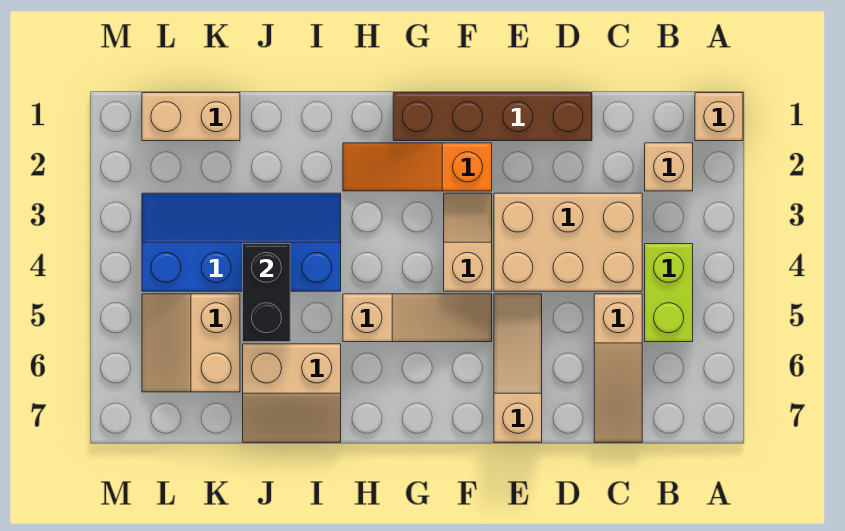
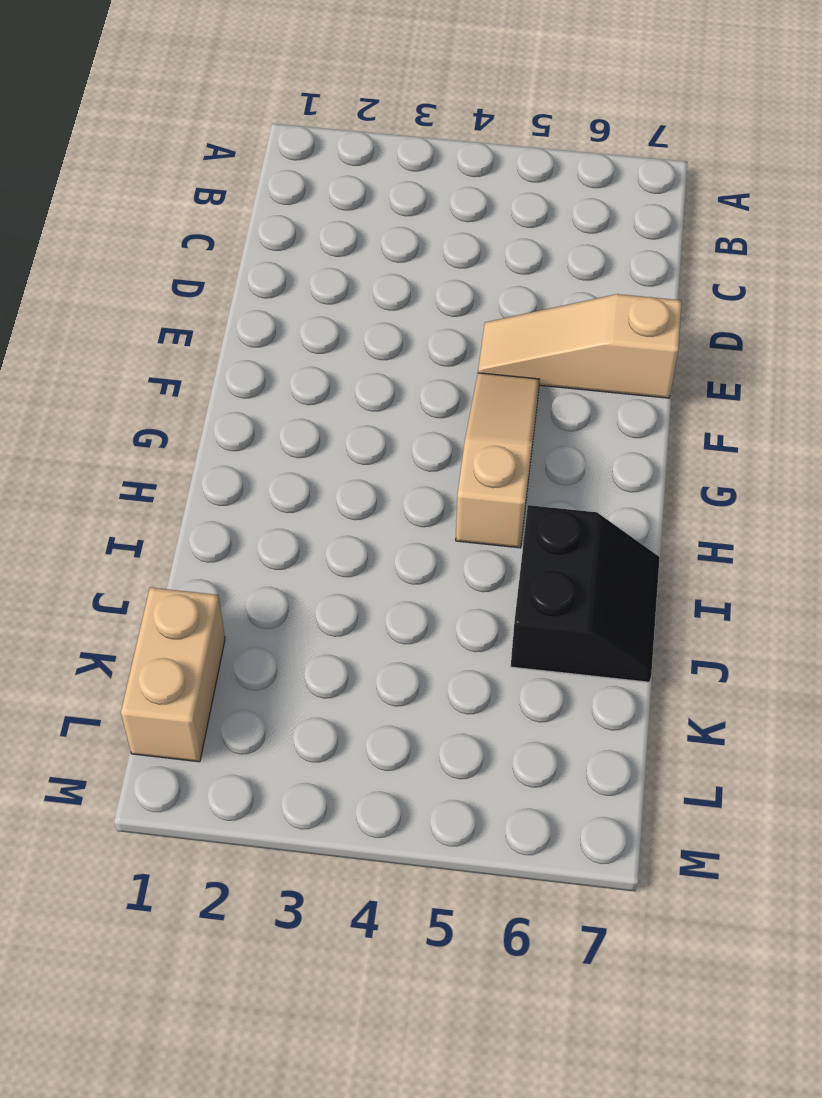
black 2x2 slope [511,505,660,682] -> tan 2x2 slope [243,344,341,442]
none -> tan 1x1 brick [695,93,743,141]
none -> tan 1x1 brick [645,143,693,191]
none -> lime 1x2 brick [645,244,693,342]

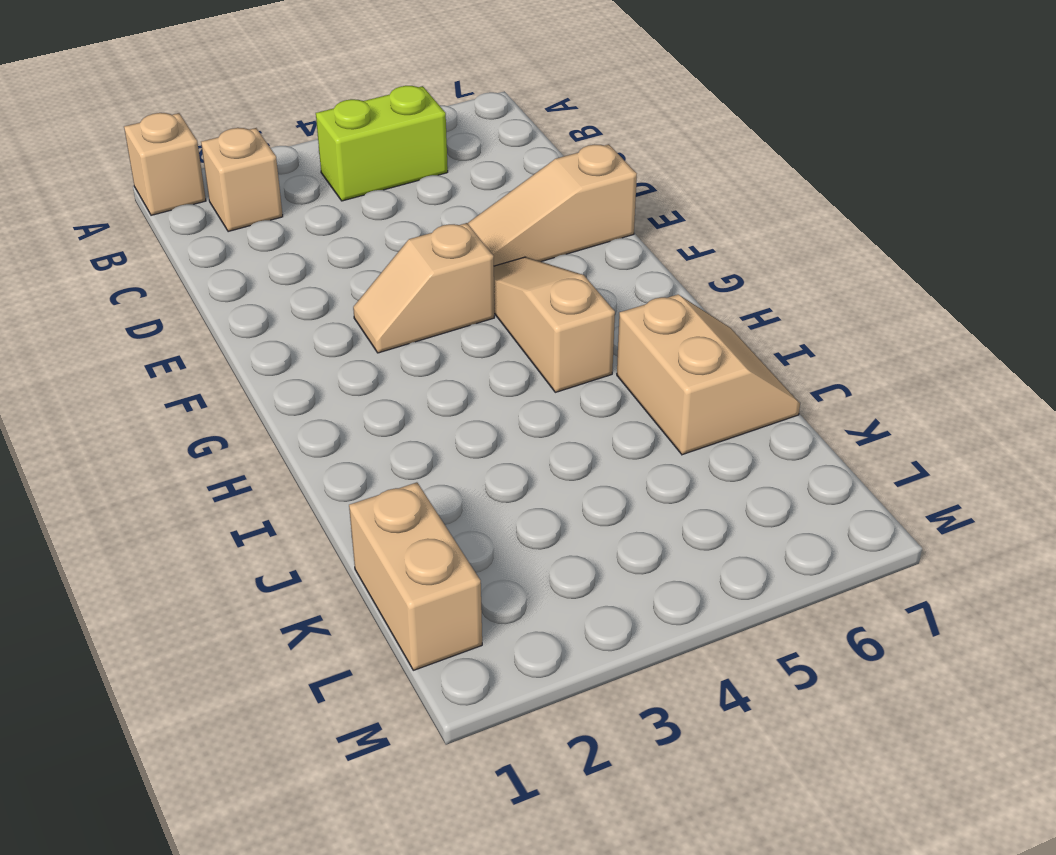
none -> tan 2x3 brick [494,193,642,291]
none -> tan 1x3 slope [594,294,642,442]
none -> brown 1x4 brick [393,93,592,141]

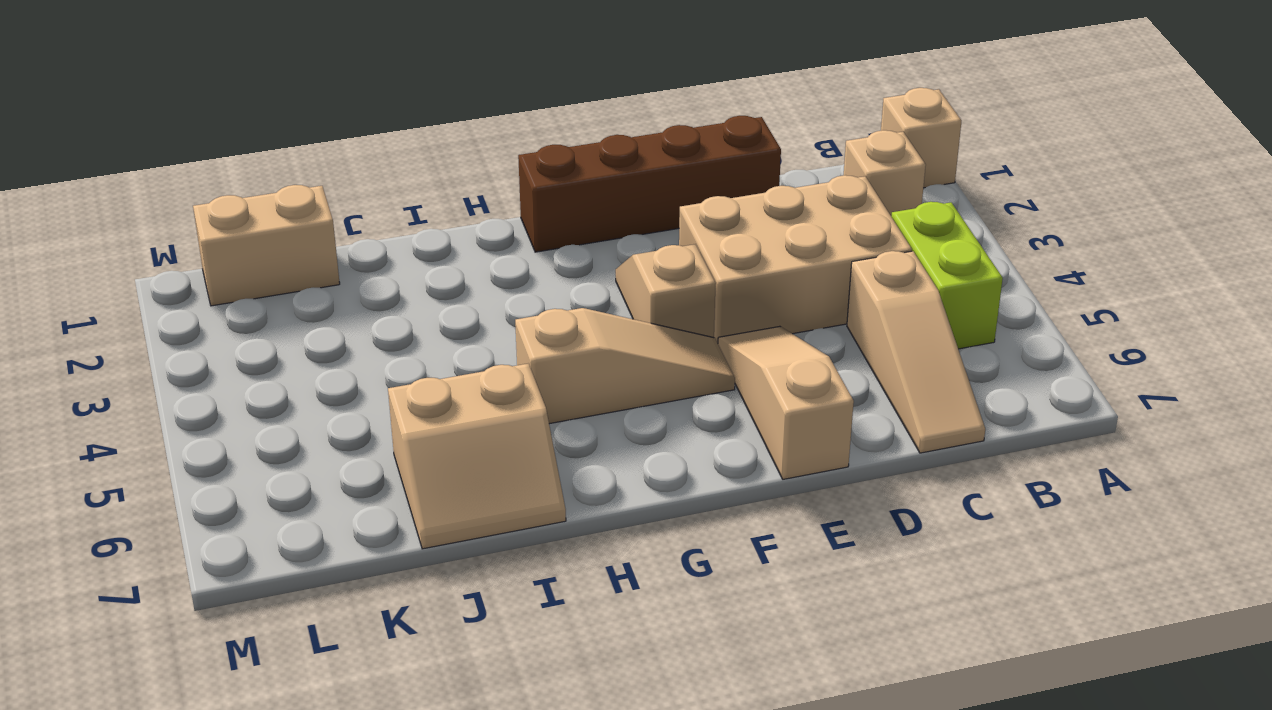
none -> orange 1x3 slope [343,143,492,191]
none -> blue 2x4 slope [142,193,341,291]
none -> tan 2x2 slope [142,294,240,392]

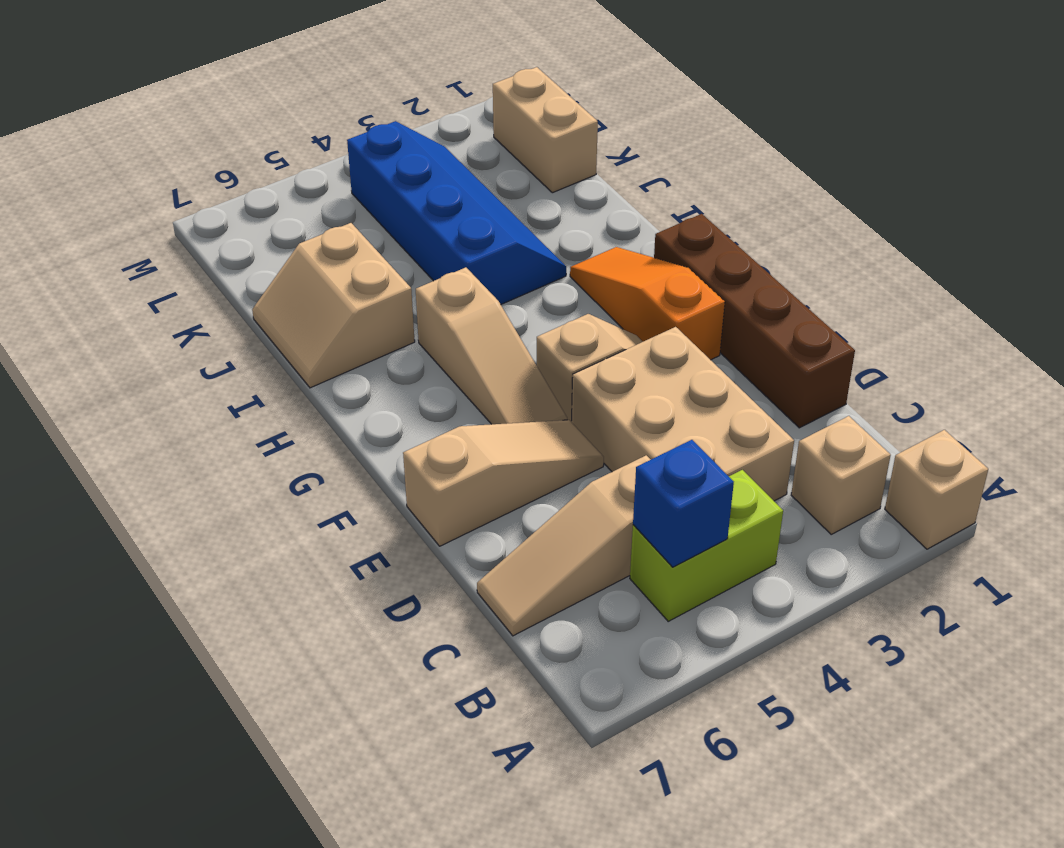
blue 1x1 brick [633,440,734,567] -> none
none -> tan 2x2 slope [142,294,240,392]
none -> black 1x2 brick [243,244,290,342]

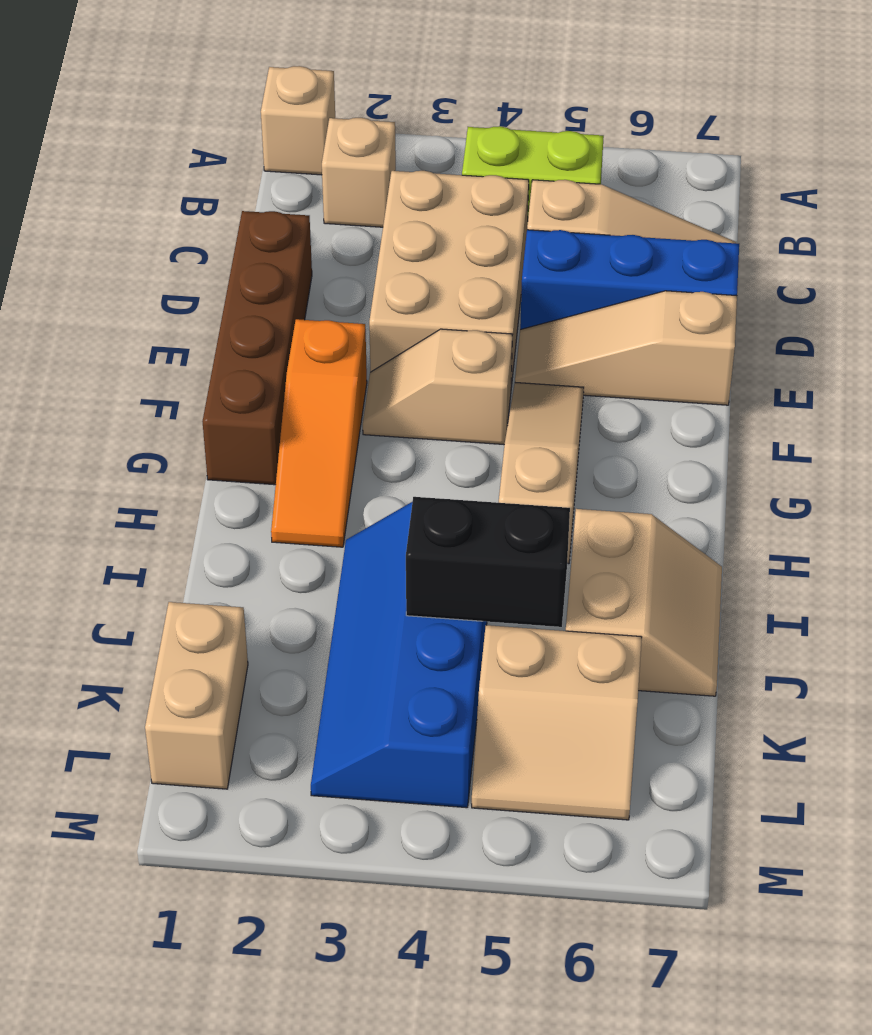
blue 1x3 brick [520,230,739,329] -> none

